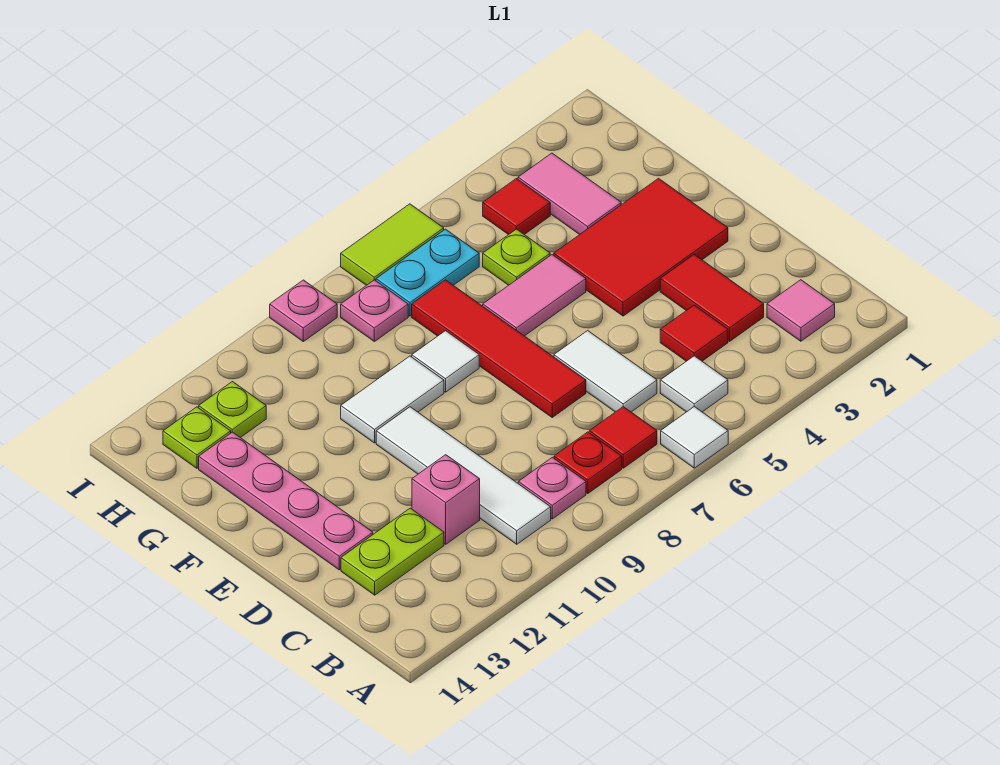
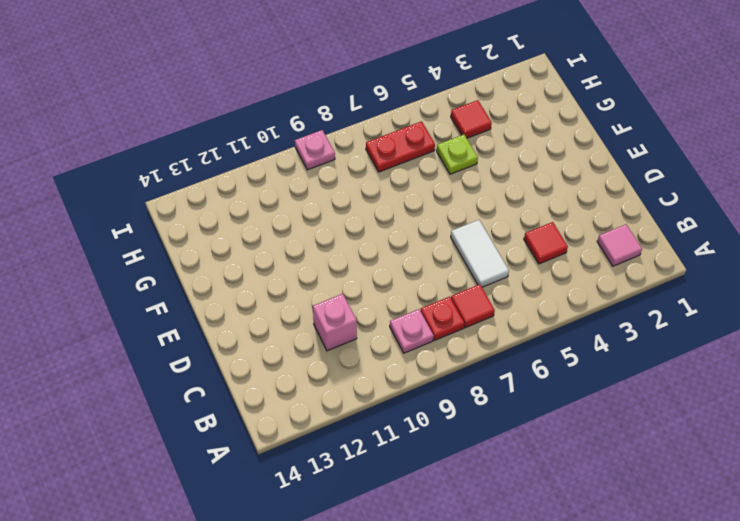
red 1x2 plate [366,121,435,172] -> cyan 1x2 plate [376,229,479,316]
none -> white 1x1 tile [661,407,728,468]
none -> white 1x1 tile [660,356,728,412]
none -> white 1x4 tile [376,407,551,544]

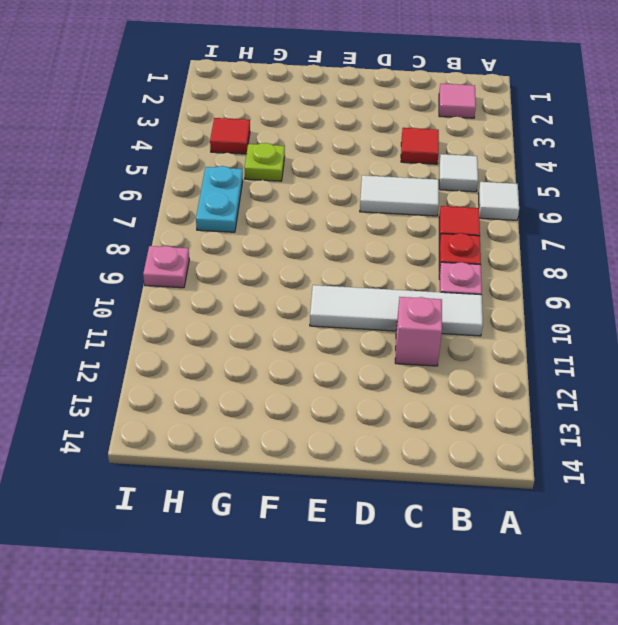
none -> red 1x2 tile [660,255,764,341]
none -> lime 1x2 plate [341,508,444,595]
none -> red 1x4 tile [412,280,586,417]

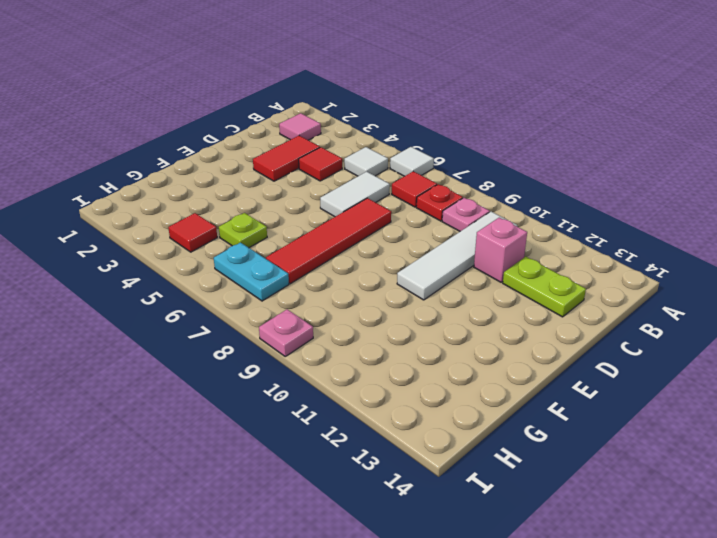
none -> pink 1x4 plate [199,432,373,570]
none -> red 2x3 tile [554,178,728,316]
none -> pink 1x2 tile [483,255,586,336]

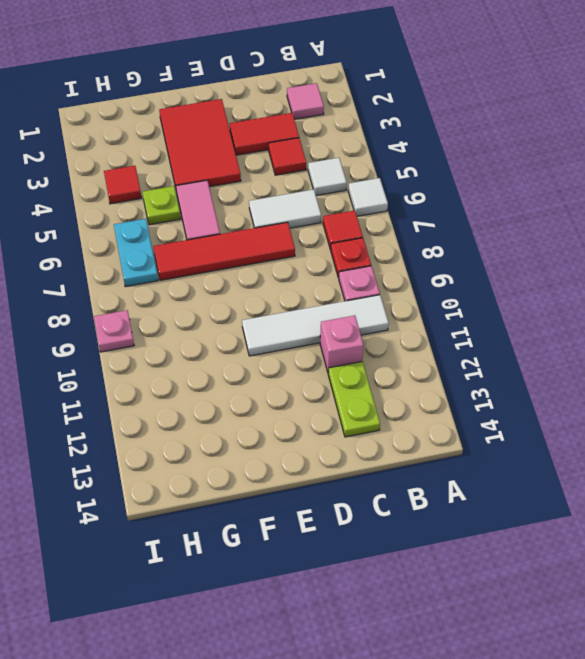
none -> pink 1x4 plate [199,432,373,570]
none -> white 1x1 tile [412,331,479,392]
none -> white 1x2 tile [341,356,444,443]

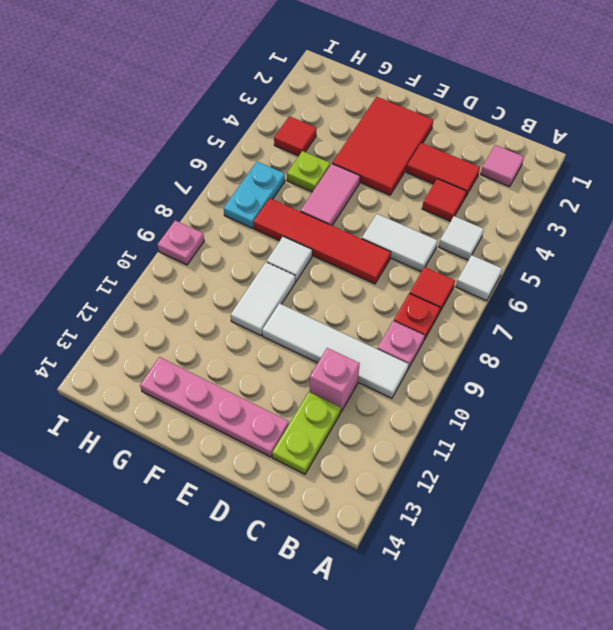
none -> pink 1x2 tile [518,153,621,235]
none -> pink 1x1 plate [341,280,408,342]
none -> lime 1x1 plate [199,382,266,438]

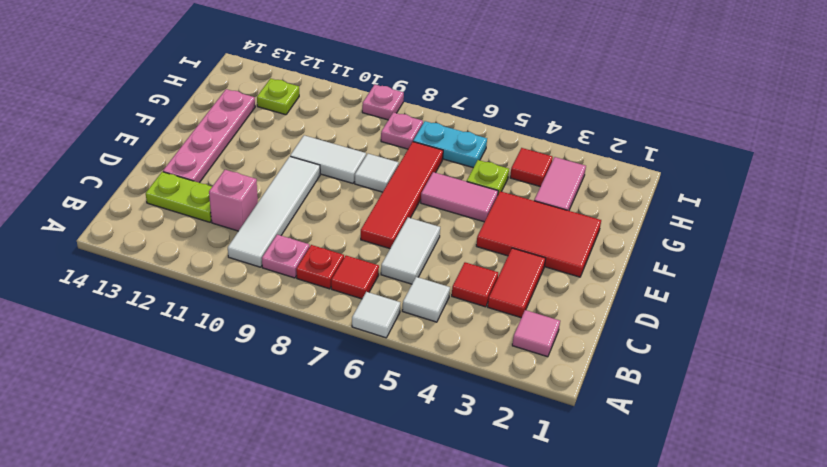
none -> lime 1x1 plate [163,407,231,468]
none -> lime 1x2 tile [341,204,444,285]

